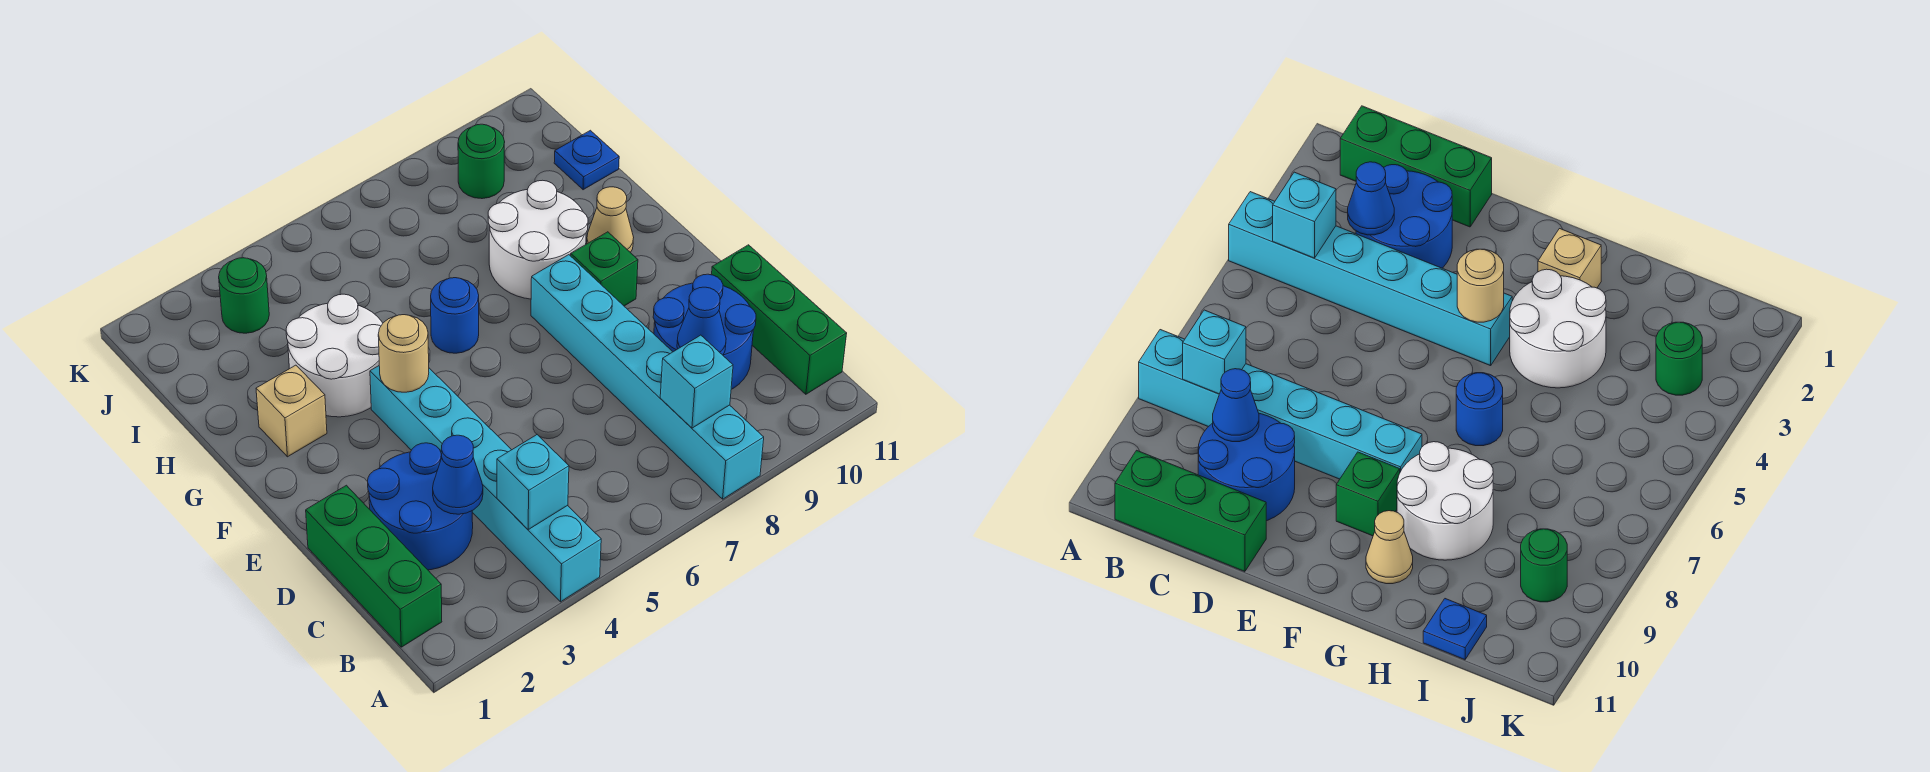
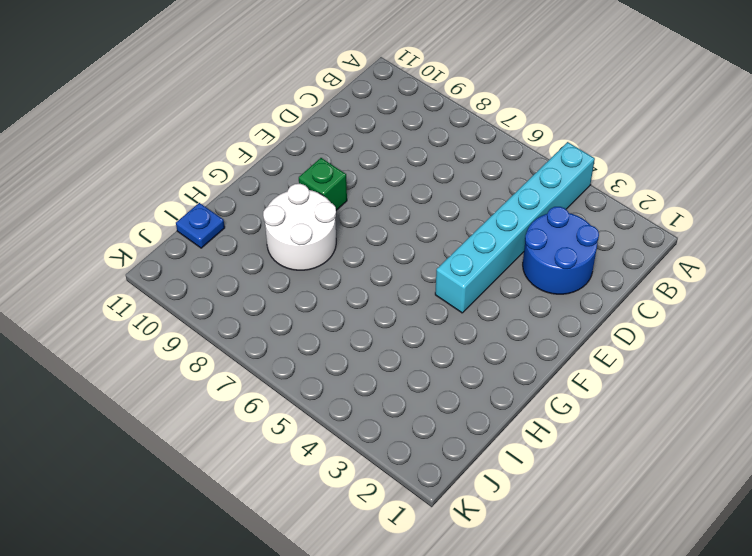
none -> cyan 1x6 brick [531,255,764,499]
none -> green 1x3 brick [306,485,442,647]
none -> green 1x3 brick [712,245,847,394]

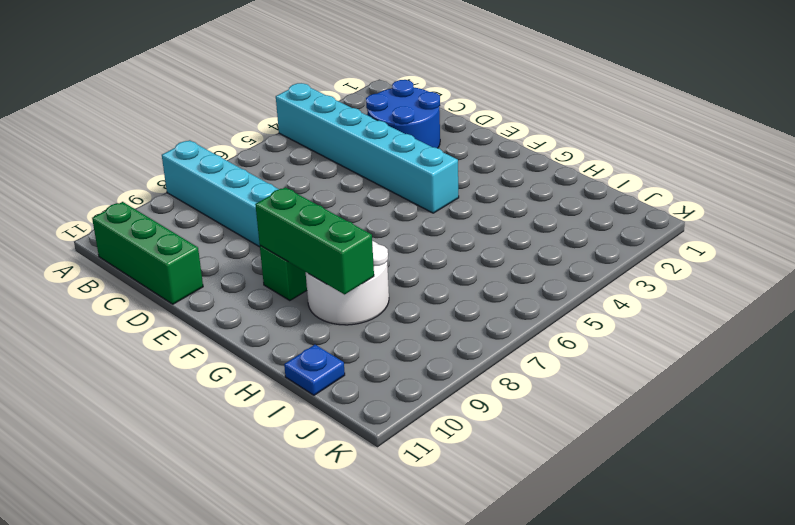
green 1x3 brick [255,187,374,294] -> green 1x3 brick moved to [306,485,442,647]
none -> blue 2x2 round brick [653,274,756,389]
none -> tan 1x1 brick [256,365,327,457]
none -> white 2x2 round brick [286,294,383,417]

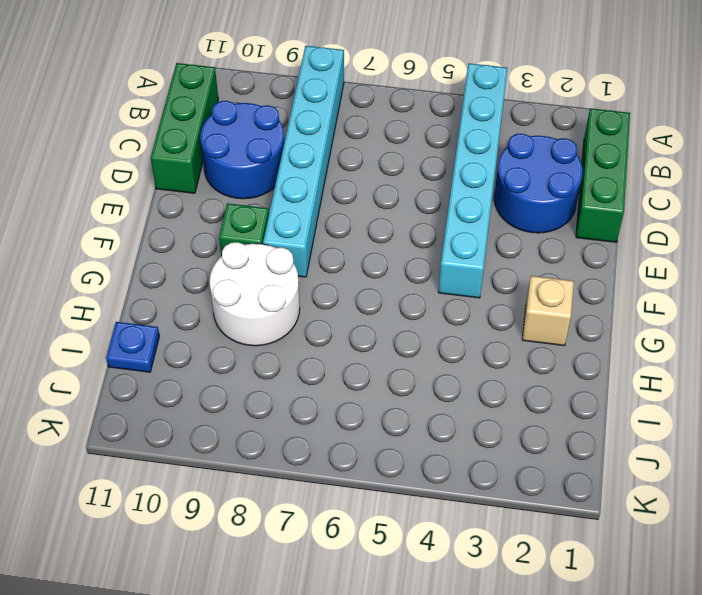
none -> white 2x2 round brick [286,294,383,417]
none -> blue 1x1 round brick [431,278,479,353]
none -> tan 1x1 cone [587,187,634,253]

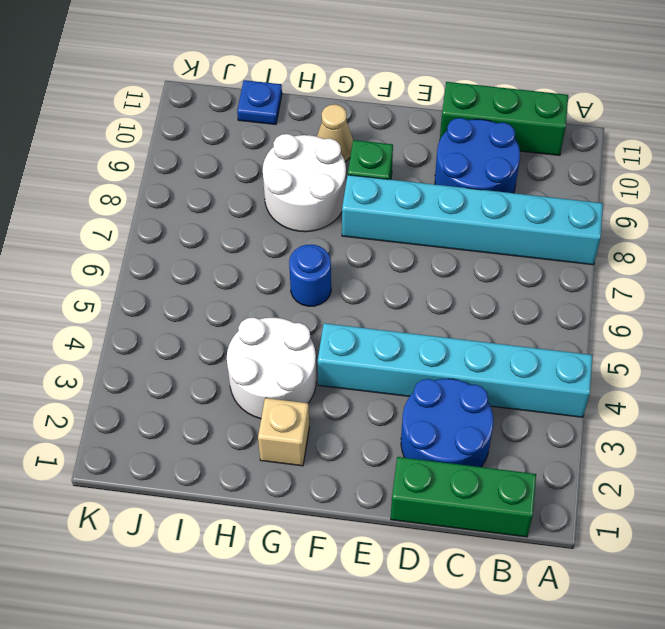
none -> green 1x1 round brick [219,258,269,333]
none -> green 1x1 round brick [458,124,505,199]
none -> cyan 1x1 brick [497,435,569,530]

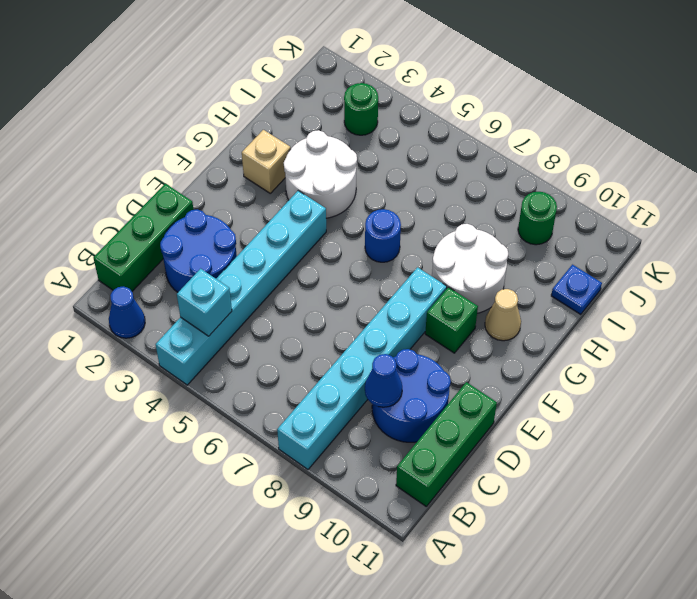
blue 1x1 cone [109,286,145,338] -> blue 1x1 cone moved to [433,435,483,514]
none -> cyan 1x1 brick [660,335,733,428]
none -> tan 1x1 round brick [378,315,429,392]

